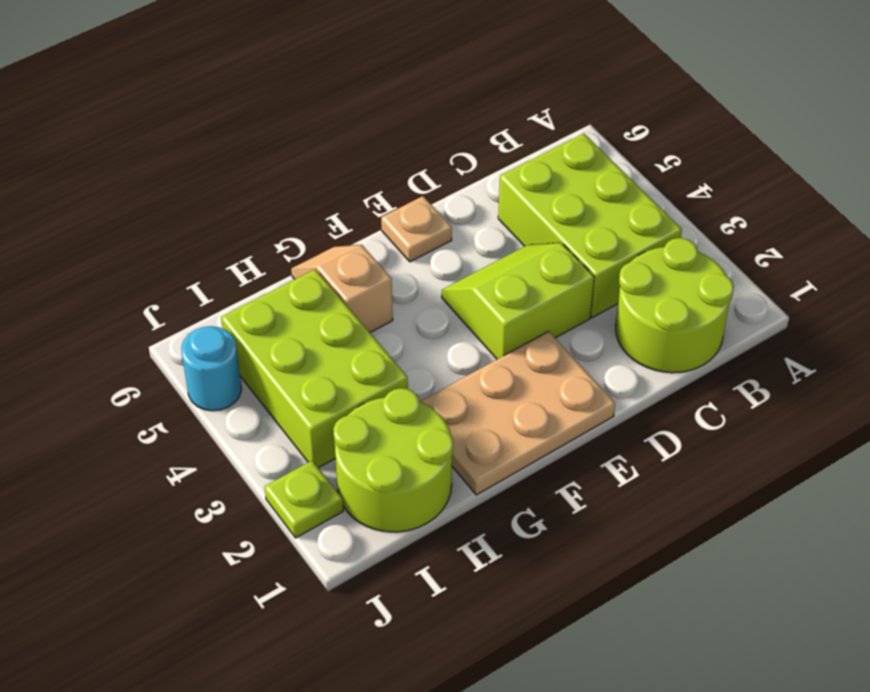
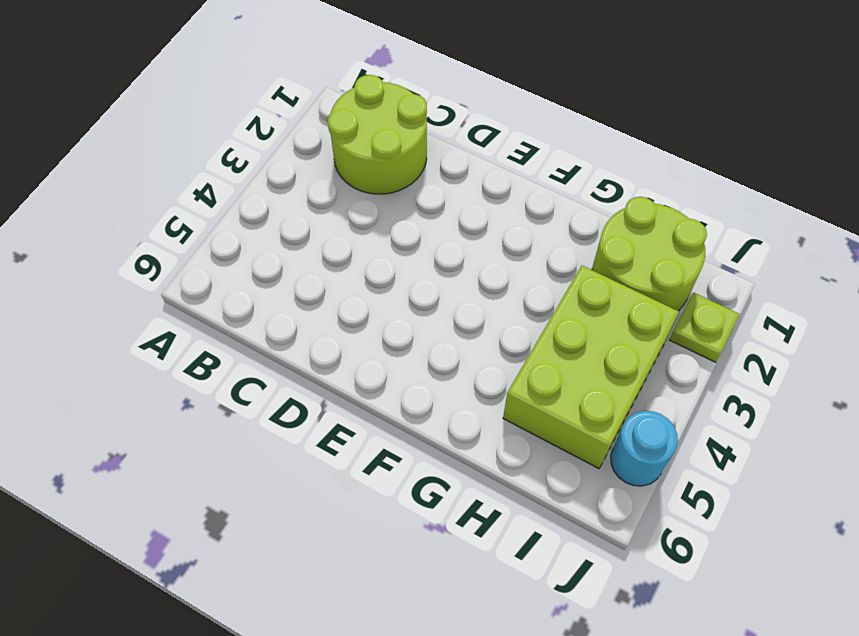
none -> lime 2x3 brick [498,133,682,317]
none -> lime 2x2 slope [442,243,594,359]

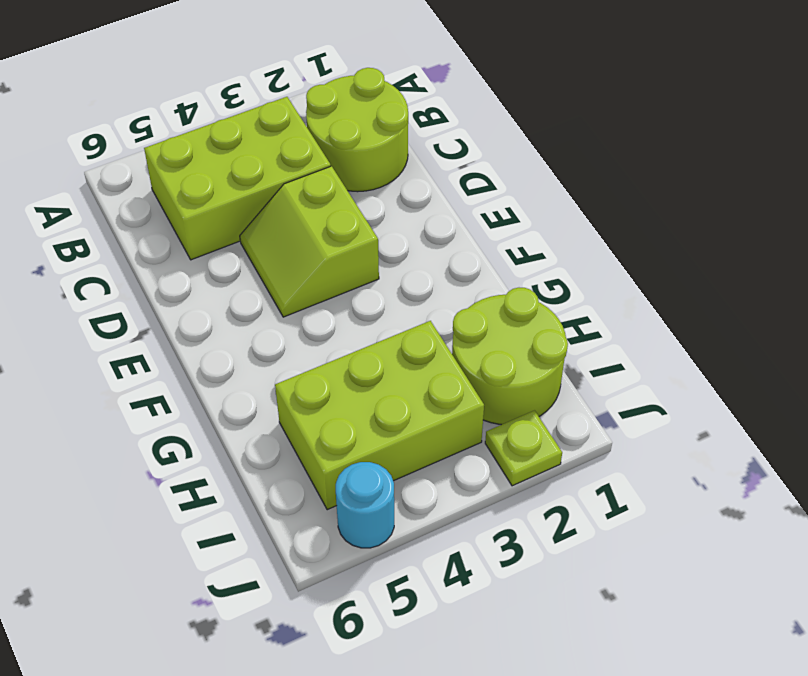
none -> tan 2x3 plate [420,331,615,495]
none -> tan 1x1 plate [381,196,452,262]

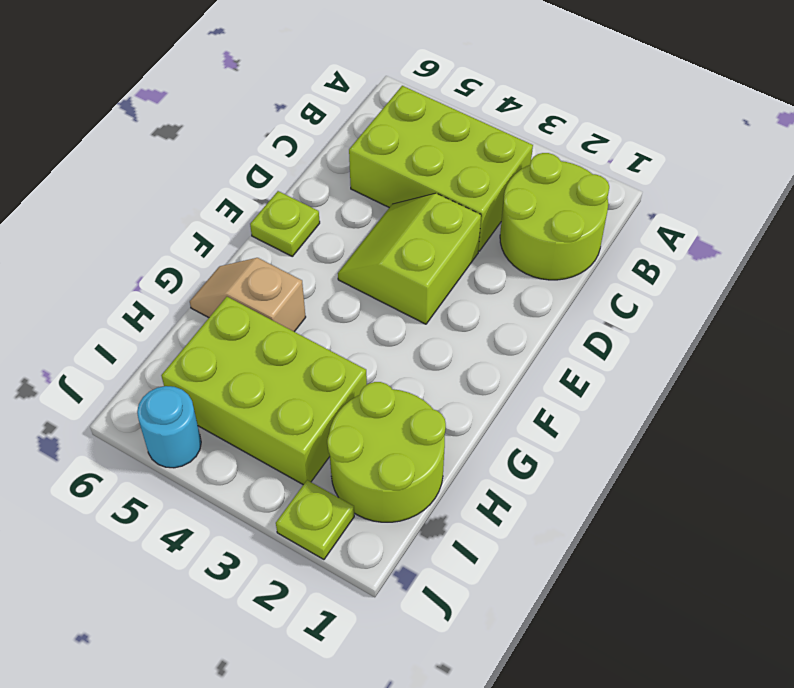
lime 1x1 plate [250,191,320,256] -> tan 1x1 plate [381,196,452,262]
none -> tan 2x3 plate [420,331,615,495]

